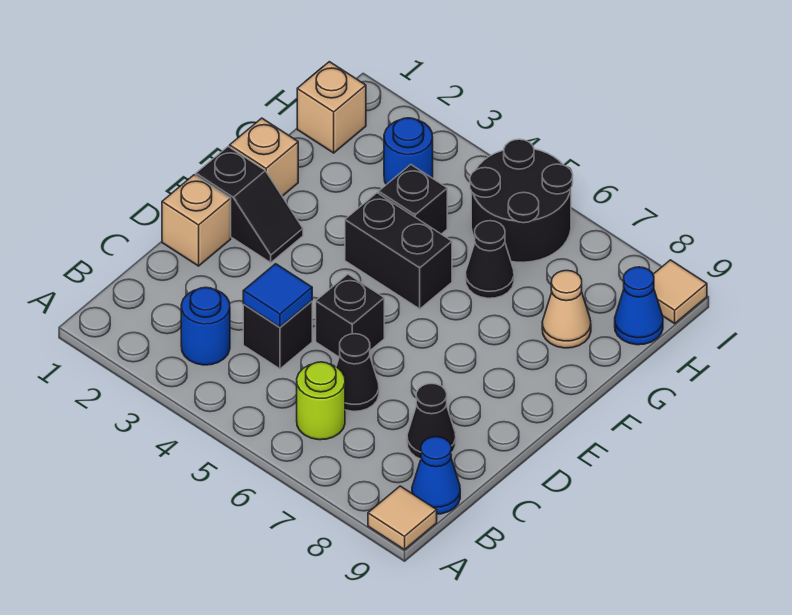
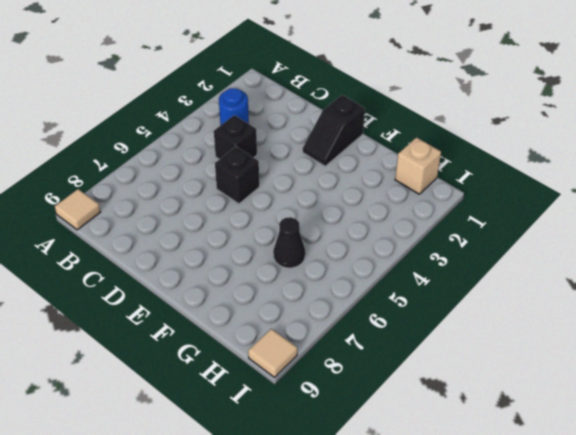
none -> lime 1x1 round brick [297,362,345,440]
none -> blue 1x1 cone [412,437,460,514]
none -> black 1x1 cone [336,334,379,411]

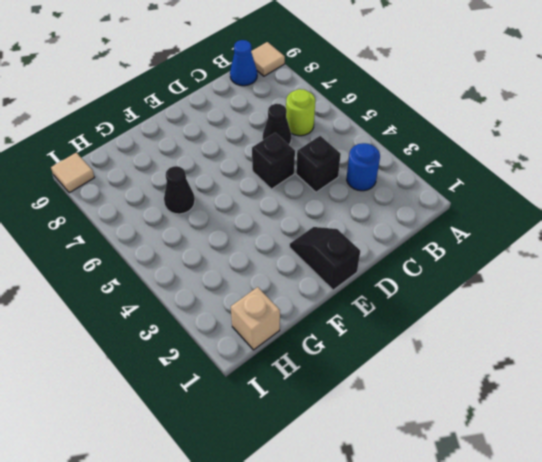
none -> black 1x1 cone [407,384,456,459]
none -> tan 1x1 brick [162,175,231,266]
none -> tan 1x1 brick [230,118,298,196]

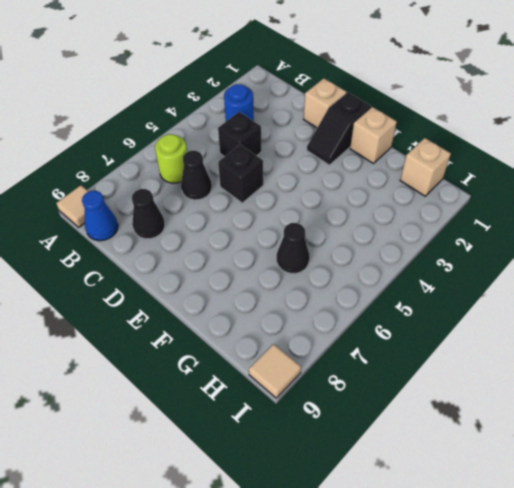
none -> black 1x2 brick [345,193,452,309]
none -> black 1x1 brick [379,165,447,234]
none -> tan 1x1 cone [542,270,591,348]

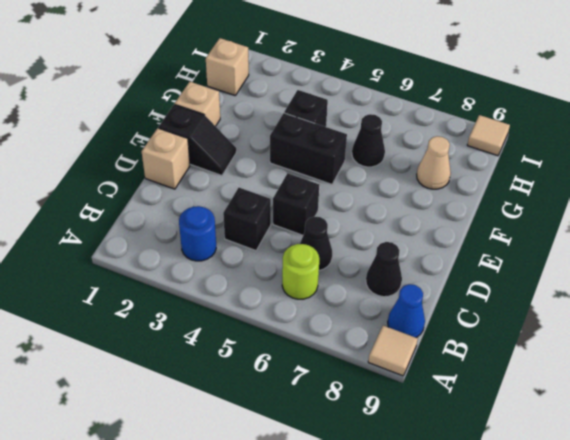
none -> blue 1x1 round brick [384,118,433,185]
none -> black 2x2 round brick [470,139,573,262]
none -> blue 1x1 cone [615,267,663,345]

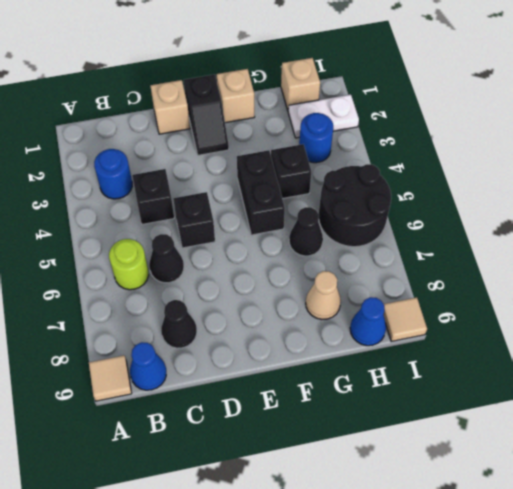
white 1x2 plate [288,95,359,138] -> none
none -> blue 1x1 tile [243,264,312,327]

